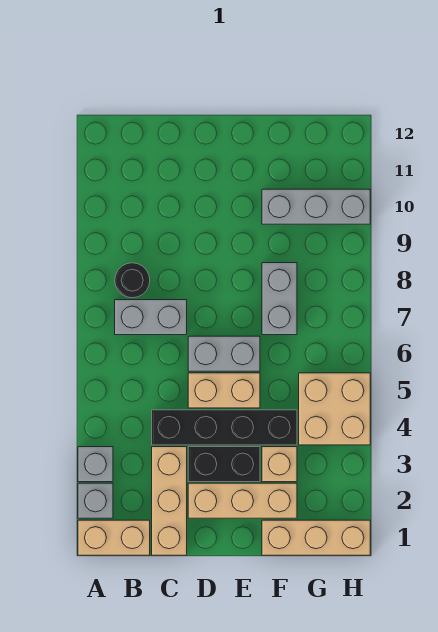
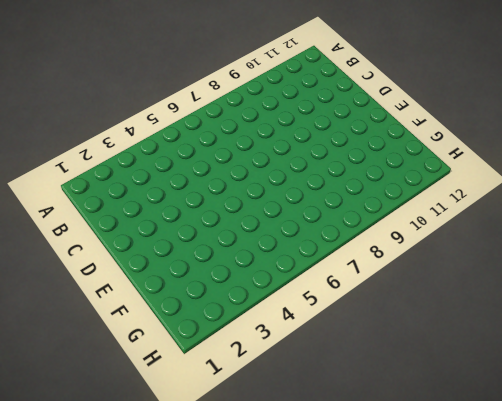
none -> tan 1x2 brick [78,520,150,555]
none -> grey 1x1 brick [78,483,113,518]
none -> grey 1x1 brick [78,447,113,482]

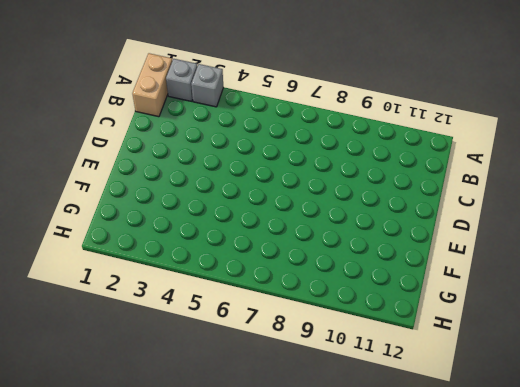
none -> grey 1x2 brick [115,300,187,335]
none -> black 1x1 round brick [115,263,150,298]
none -> tan 1x3 brick [152,447,187,555]

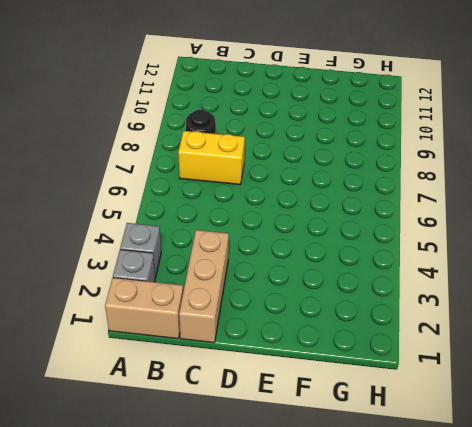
yellow 1x2 brick [178,131,245,184] -> grey 1x2 brick [115,300,187,335]
none -> black 1x4 brick [152,410,297,445]
none -> tan 1x3 brick [188,483,297,518]
none -> black 1x2 brick [188,447,260,482]

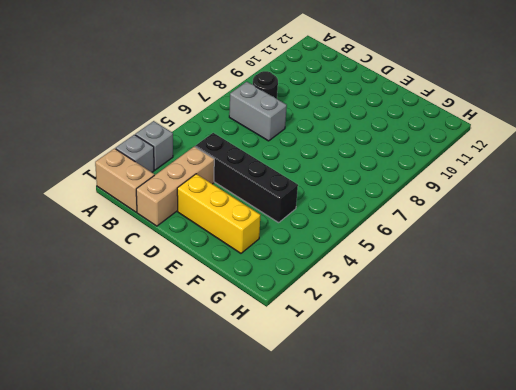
yellow 1x3 brick [177,174,260,253] -> tan 1x3 brick [188,483,297,518]
none -> black 1x2 brick [188,447,260,482]
none -> tan 1x2 brick [188,373,260,408]
none -> grey 1x2 brick [188,336,260,371]

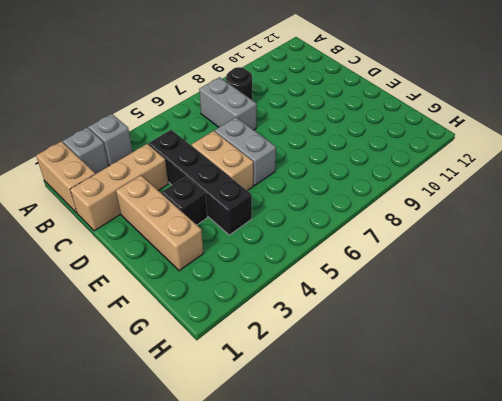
black 1x1 brick [162,177,207,225] -> black 1x2 brick [188,447,260,482]
none -> tan 1x3 brick [262,520,370,555]
none -> tan 1x1 brick [262,447,297,482]
none -> grey 1x2 brick [262,263,297,335]

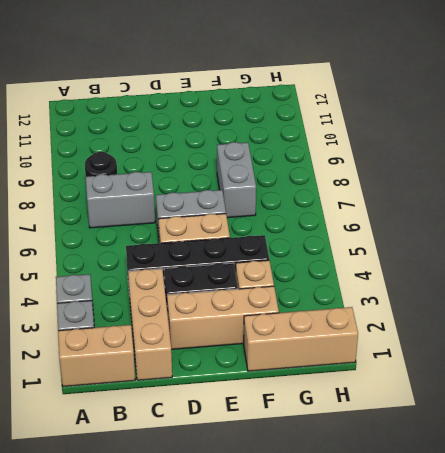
none -> grey 1x3 brick [262,189,370,224]
none -> tan 2x2 brick [299,373,370,445]

